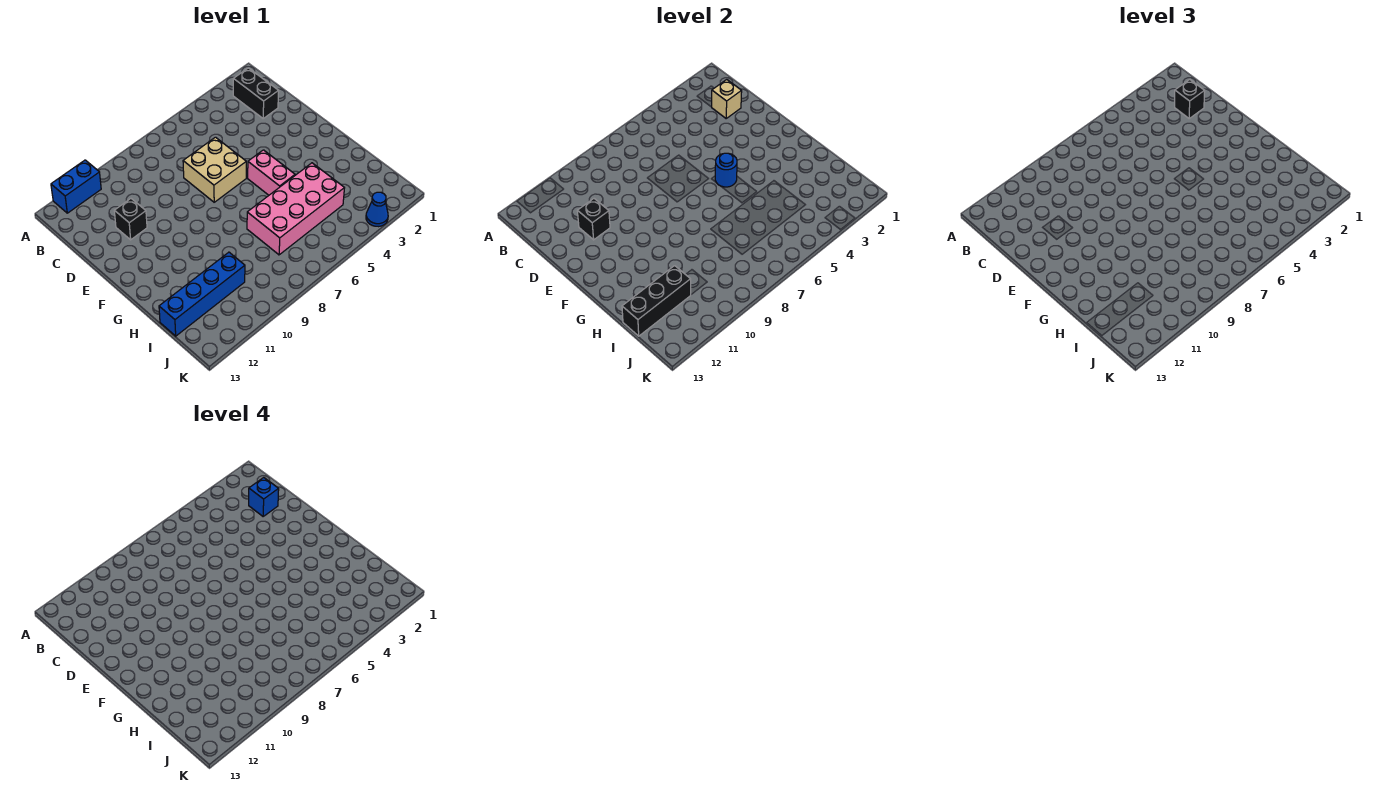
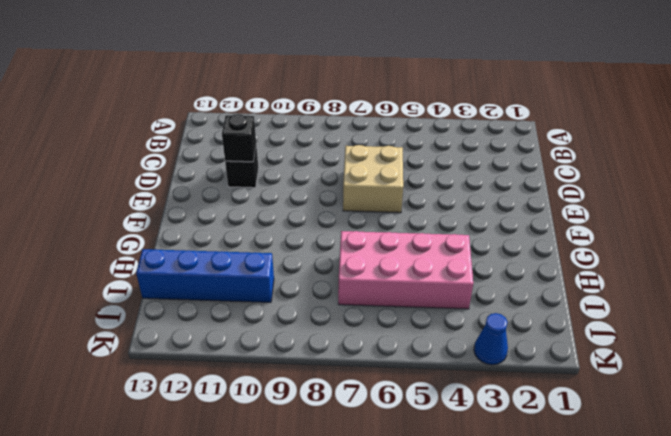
none -> blue 1x2 brick [51,160,101,213]
none -> black 1x2 brick [233,68,279,118]
none -> pink 1x2 brick [248,150,295,195]

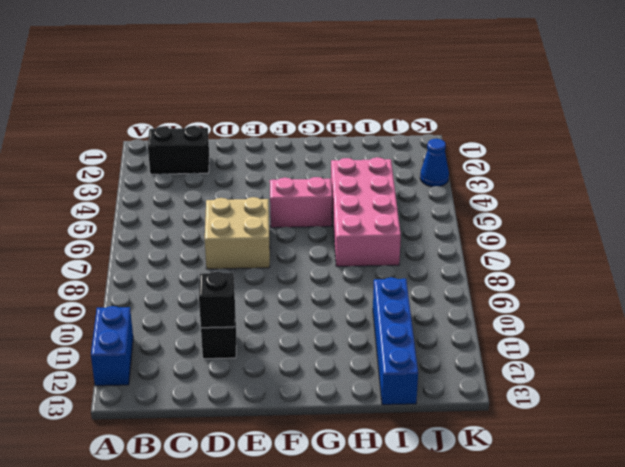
none -> tan 1x1 brick [712,80,742,118]
none -> blue 1x1 round brick [715,153,737,187]
none -> black 1x3 brick [622,266,691,336]

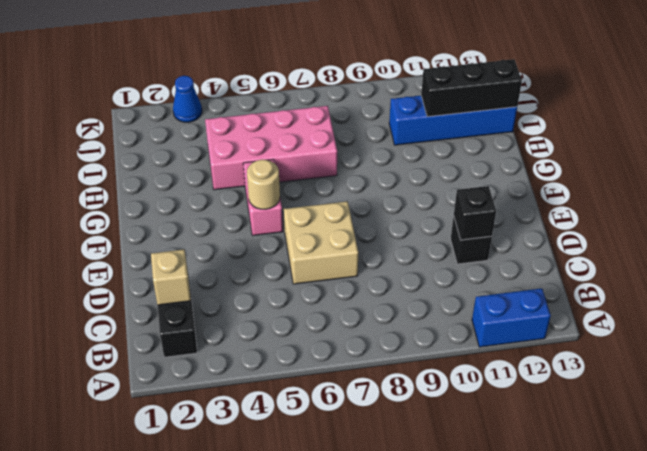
tan 1x1 round brick [247,159,280,209] -> blue 1x1 round brick [715,153,737,187]
none -> black 1x1 brick [1175,80,1205,118]
none -> blue 1x1 brick [249,478,279,516]

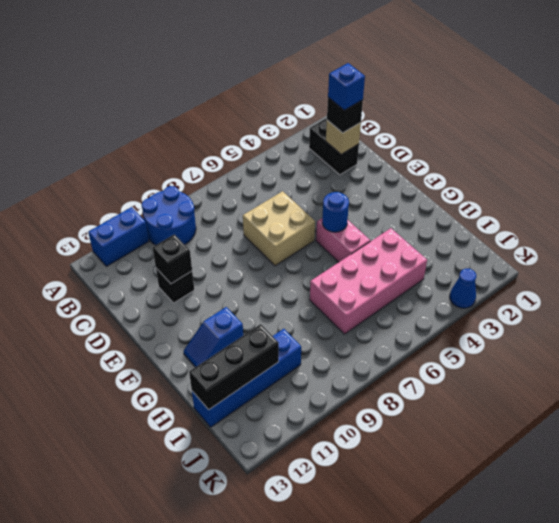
blue 2x2 round brick [142,186,196,245] -> none
blue 1x2 slope [183,307,243,367] -> none

